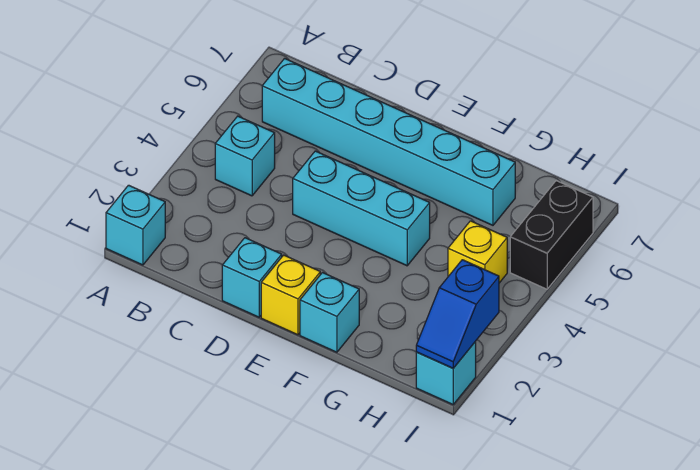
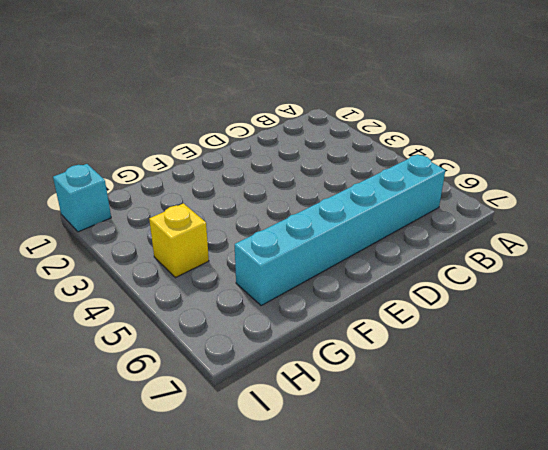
none -> cyan 1x1 brick [106,185,165,265]
none -> cyan 1x1 brick [215,116,275,196]

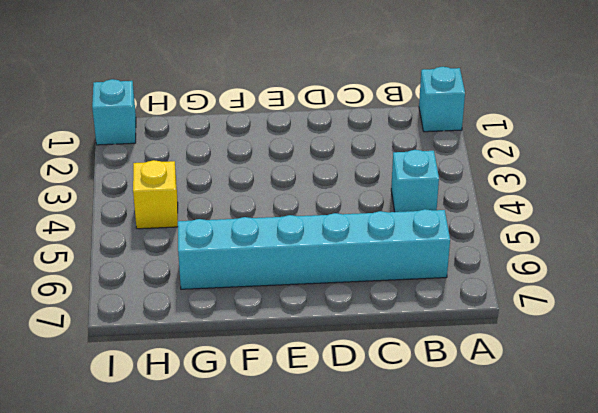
none -> cyan 1x1 brick [222,238,282,317]
none -> cyan 1x3 brick [293,151,430,266]

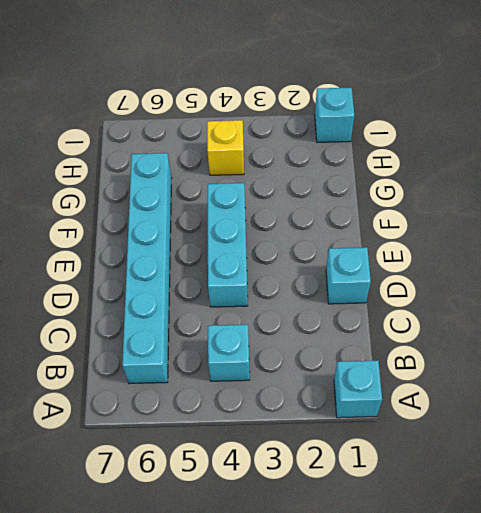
none -> yellow 1x1 brick [261,255,320,335]
none -> cyan 1x1 brick [300,273,359,352]

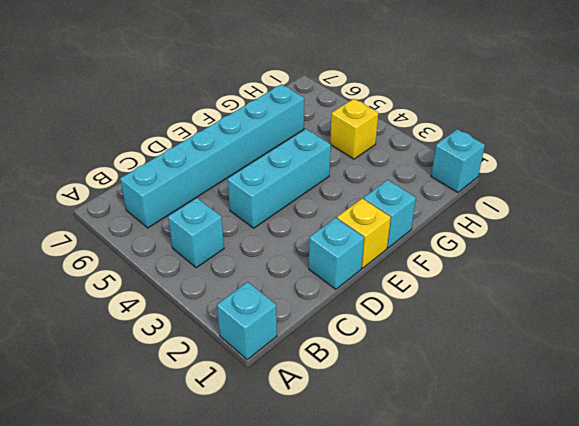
none -> black 1x2 brick [510,181,593,289]
none -> blue 1x2 slope [416,260,499,368]

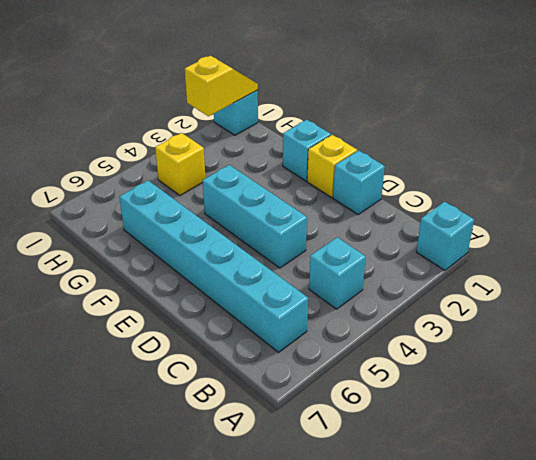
yellow 1x2 slope [185,56,258,116] -> blue 1x2 slope [416,260,499,368]
none -> black 1x2 brick [510,181,593,289]

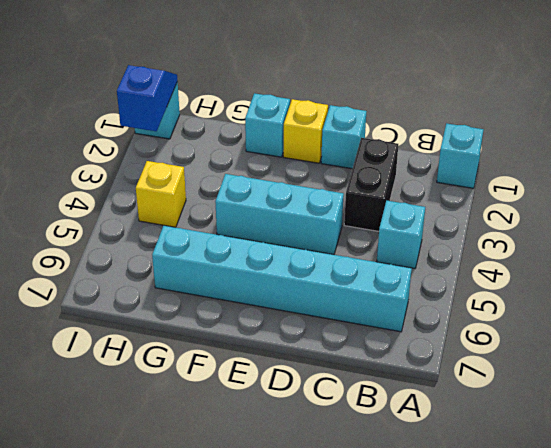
black 1x2 brick [344,138,398,231] -> black 1x2 brick moved to [510,181,593,289]

